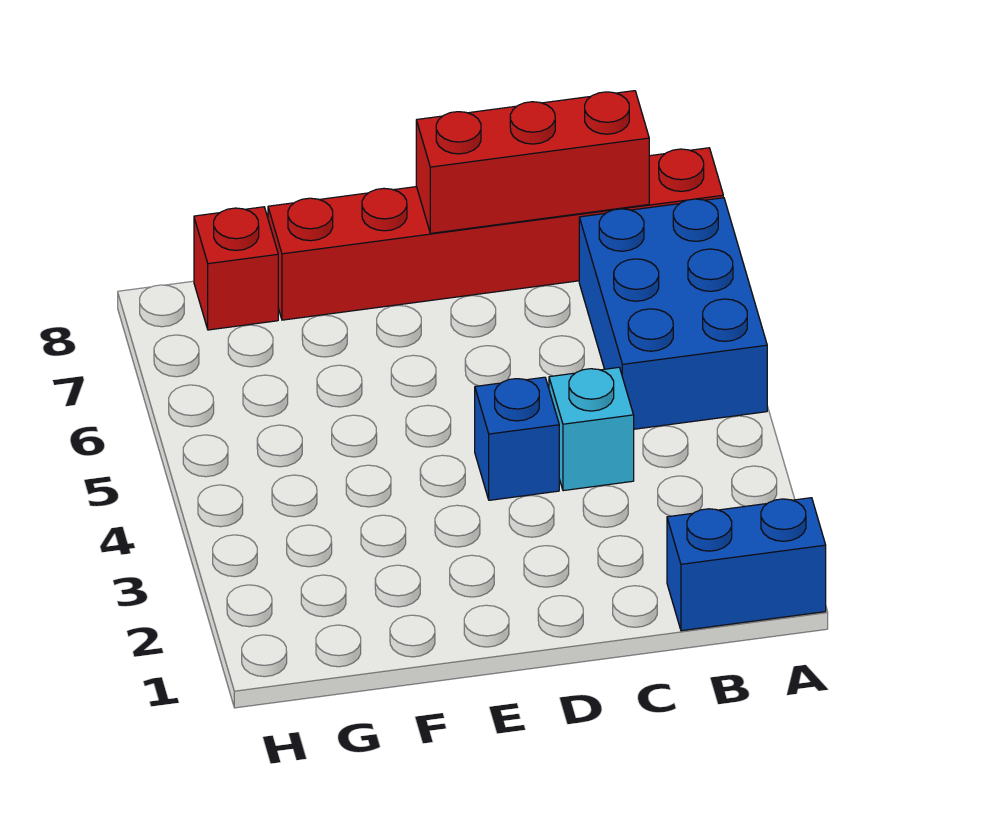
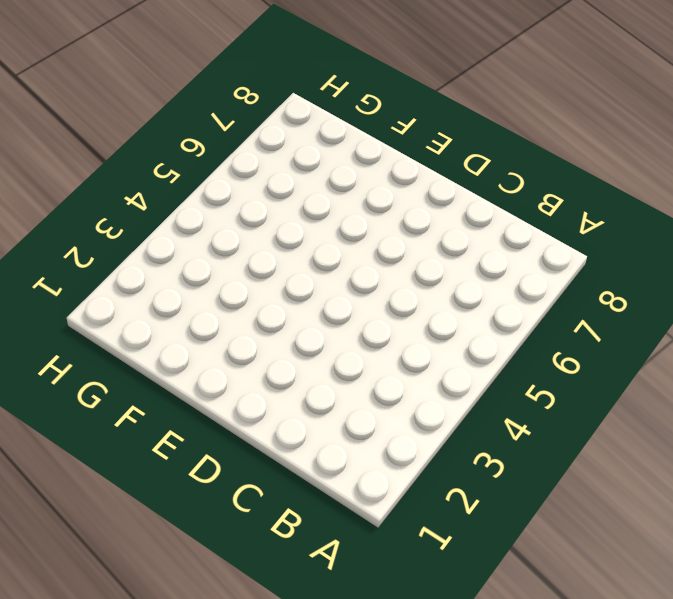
none -> blue 1x2 brick [667,498,826,631]
none -> blue 2x3 brick [579,198,767,429]

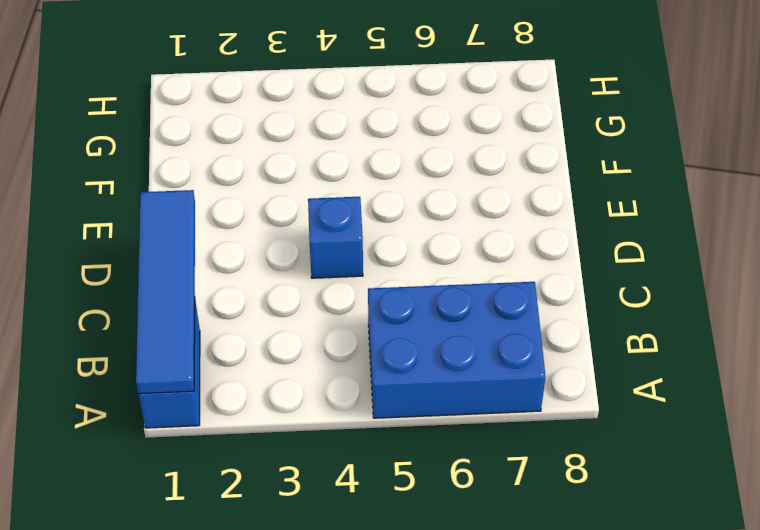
blue 1x4 tile [136,190,195,394] -> none
none -> red 1x6 brick [268,148,723,320]
none -> cyan 1x1 brick [549,367,634,491]

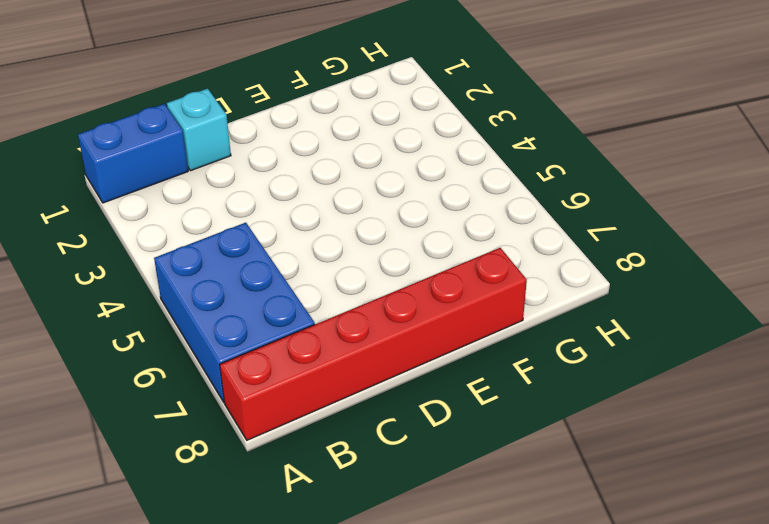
cyan 1x1 brick [167,89,231,171] -> cyan 1x1 brick moved to [549,367,634,491]
none -> blue 1x1 brick [475,377,559,500]
none -> red 1x1 brick [194,207,278,330]

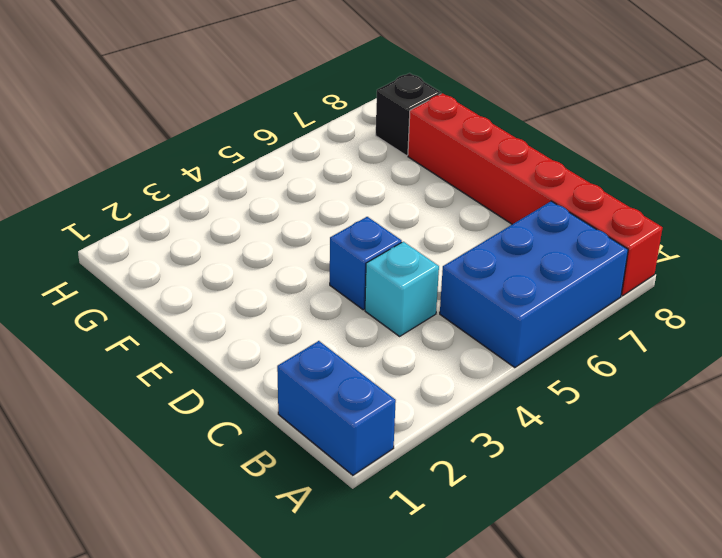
black 1x1 brick [376,73,441,155] -> red 1x1 brick [194,207,278,330]
none -> red 1x3 brick [416,91,649,233]

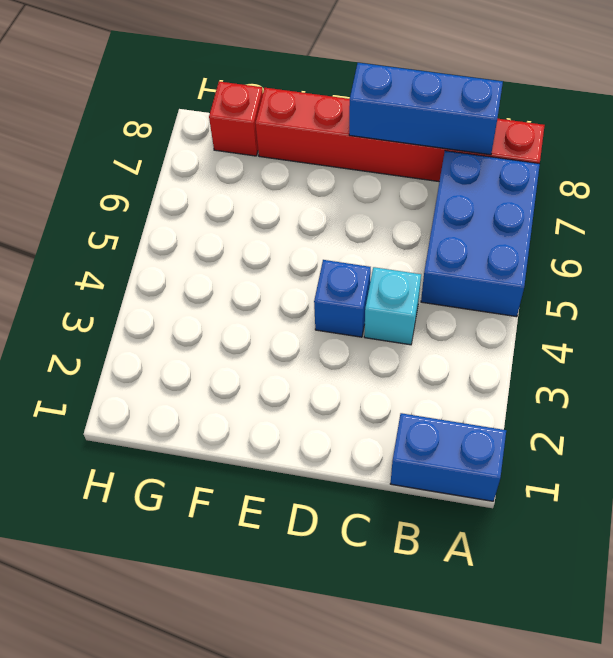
blue 1x3 brick [349,63,503,155] -> red 1x3 brick [416,91,649,233]

